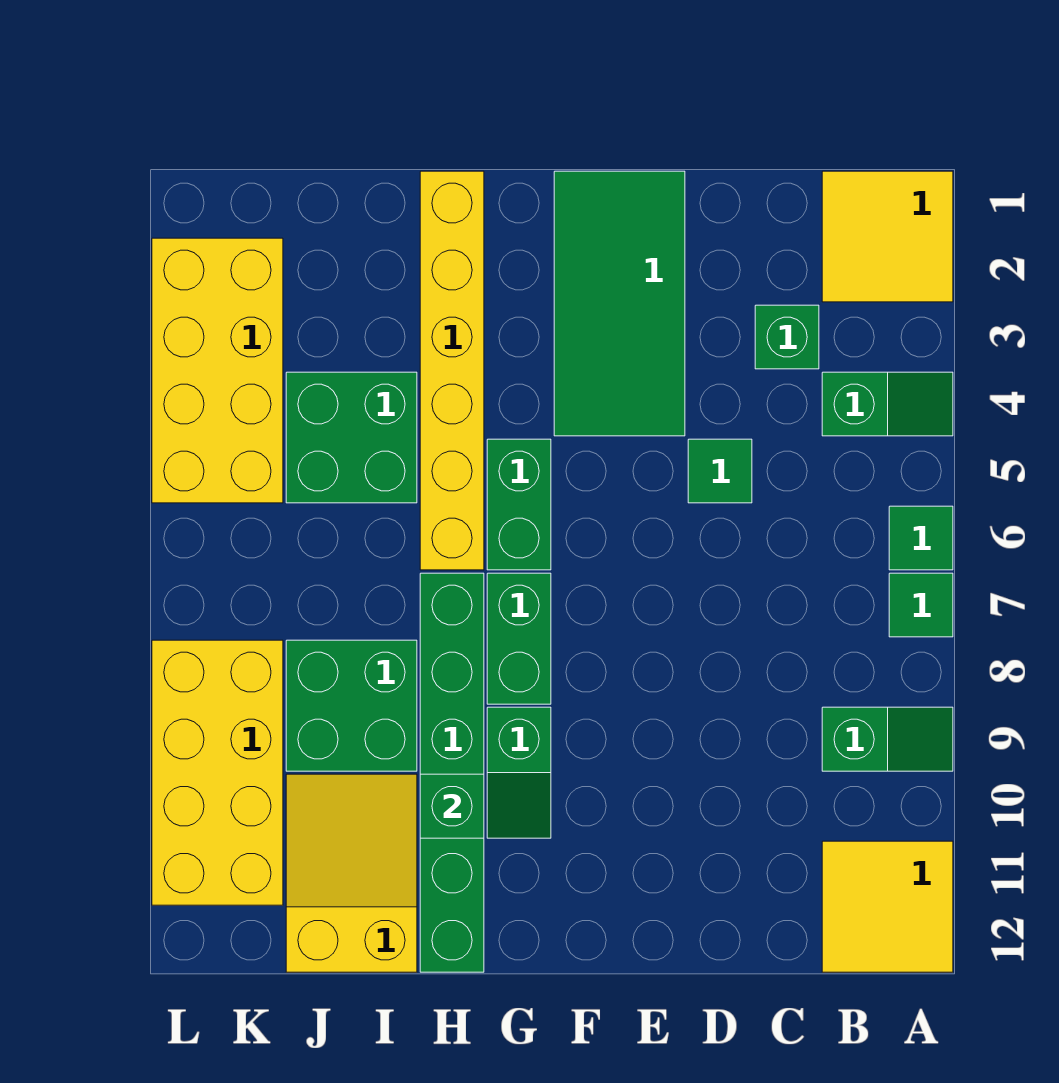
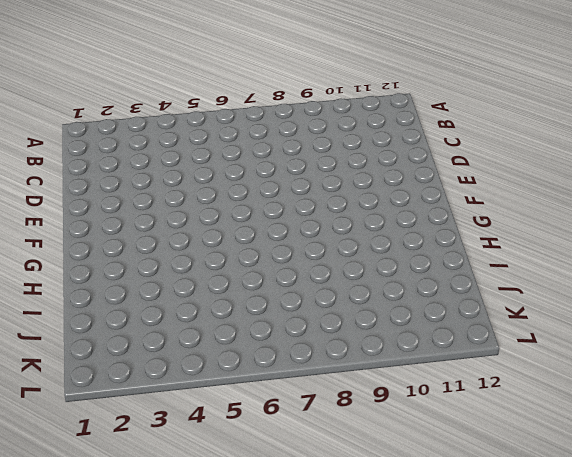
none -> yellow 2x2 tile [822,171,953,302]
none -> green 1x2 slope [822,372,953,436]
none -> green 1x1 tile [889,506,953,570]

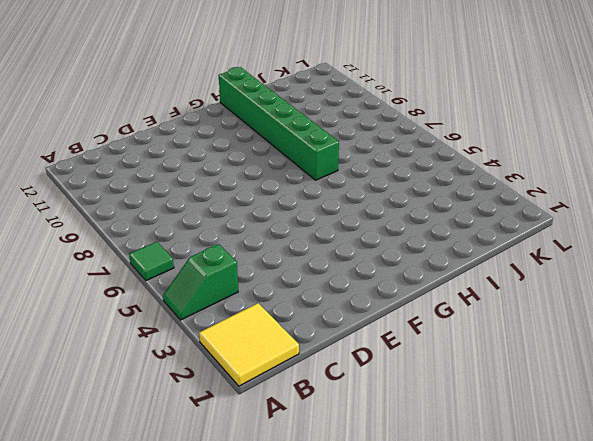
none -> green 1x1 tile [889,573,953,637]
none -> green 1x2 slope [822,707,953,771]
none -> yellow 2x2 tile [822,841,953,972]

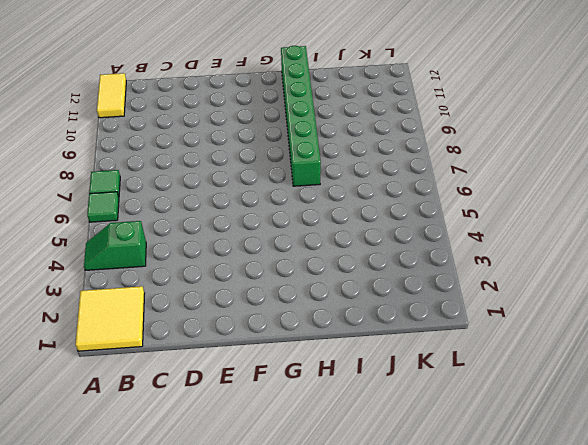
yellow 1x2 tile [97,73,126,118] -> yellow 2x2 tile [822,841,953,972]
none -> green 1x2 slope [822,707,953,771]
none -> green 1x1 brick [755,305,819,369]
none -> green 1x1 tile [688,439,752,503]

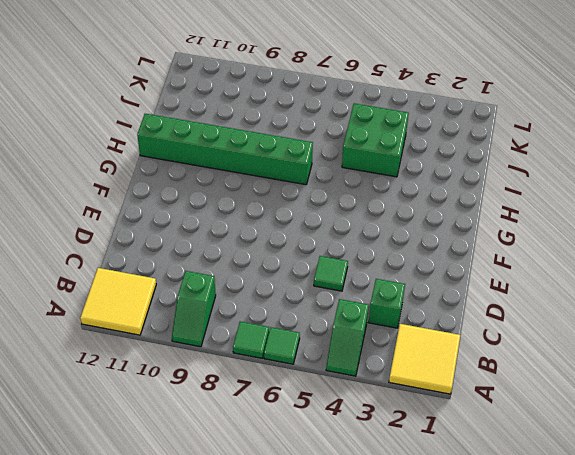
none -> green 2x4 tile [554,171,685,436]
none -> green 1x2 brick [487,439,551,570]
none -> green 1x2 brick [487,573,551,704]

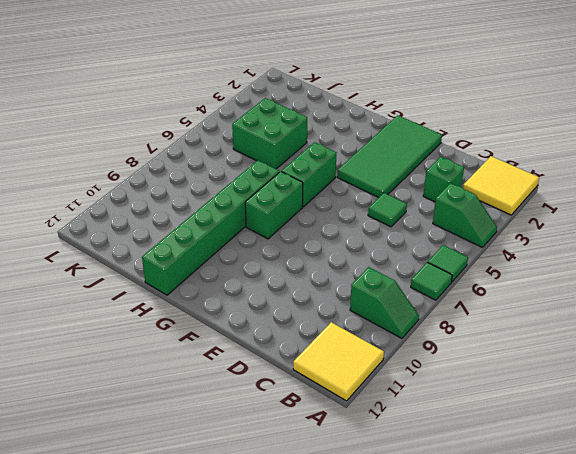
none -> green 1x2 slope [487,707,551,838]
none -> yellow 1x6 brick [420,171,484,570]
none -> green 2x2 brick [286,640,417,771]

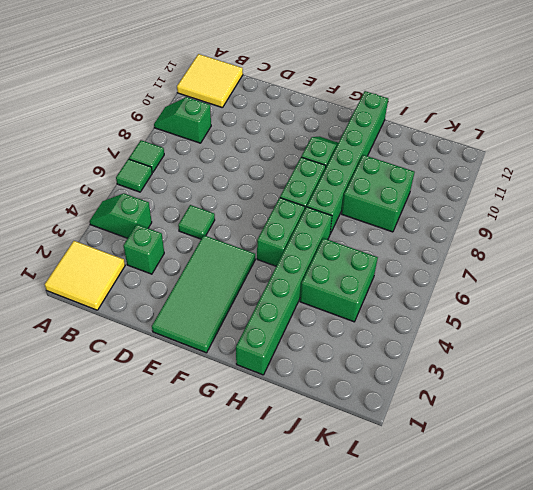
green 1x6 brick [236,207,332,375] -> yellow 1x6 brick [420,171,484,570]
none -> yellow 2x3 slope [286,774,417,972]
none -> yellow 2x4 brick [152,238,283,503]
none -> yellow 2x4 brick [152,640,283,905]

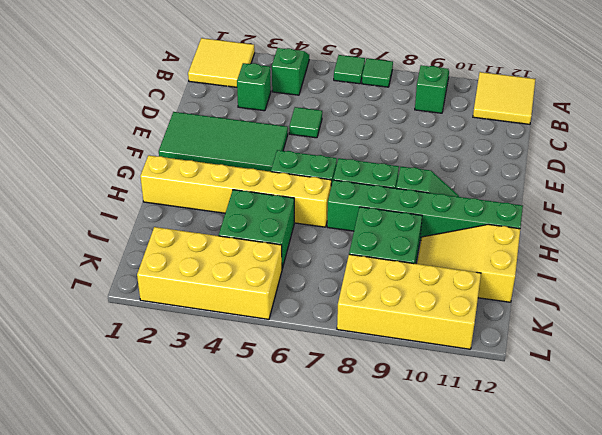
none -> green 1x1 brick [420,774,484,838]

